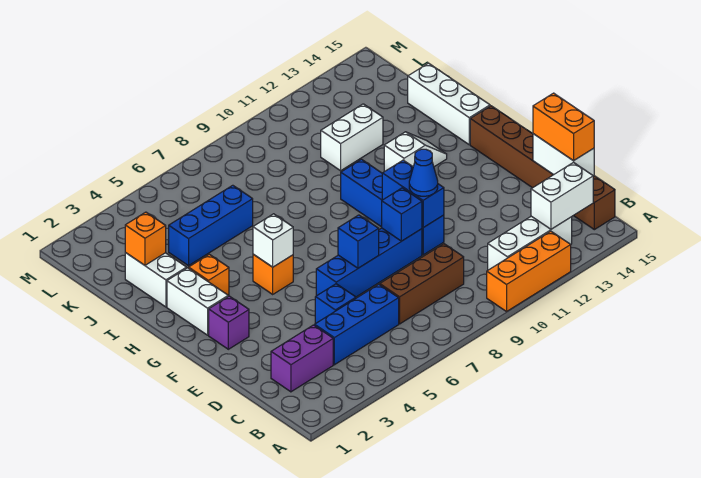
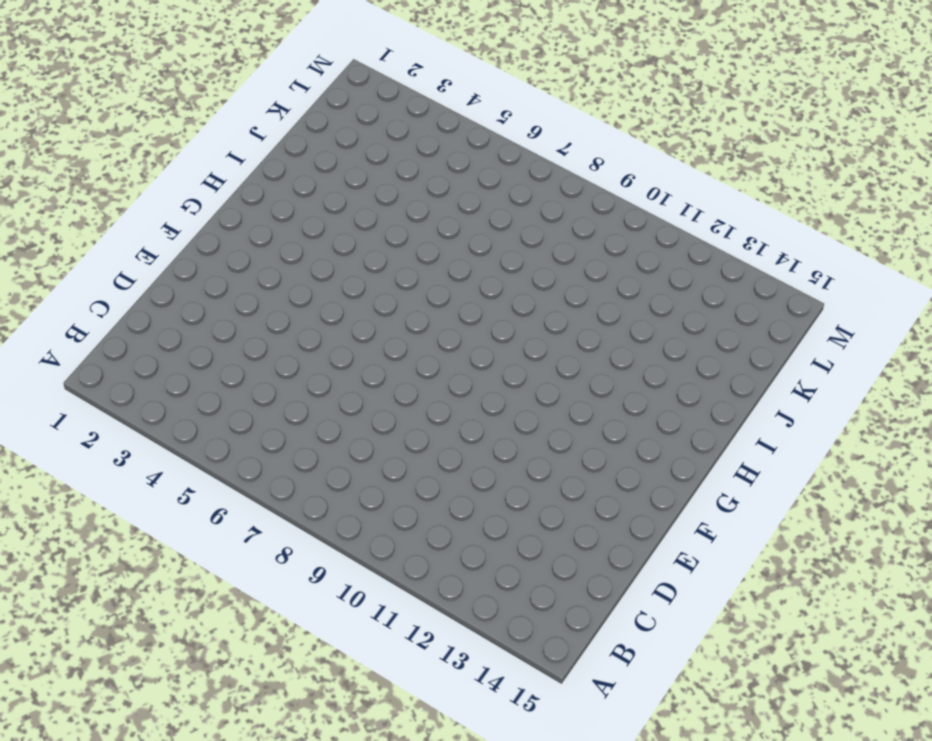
none -> orange 1x3 brick [487,231,571,311]
none -> white 1x3 brick [488,216,572,270]
none -> brown 1x6 brick [470,106,615,230]

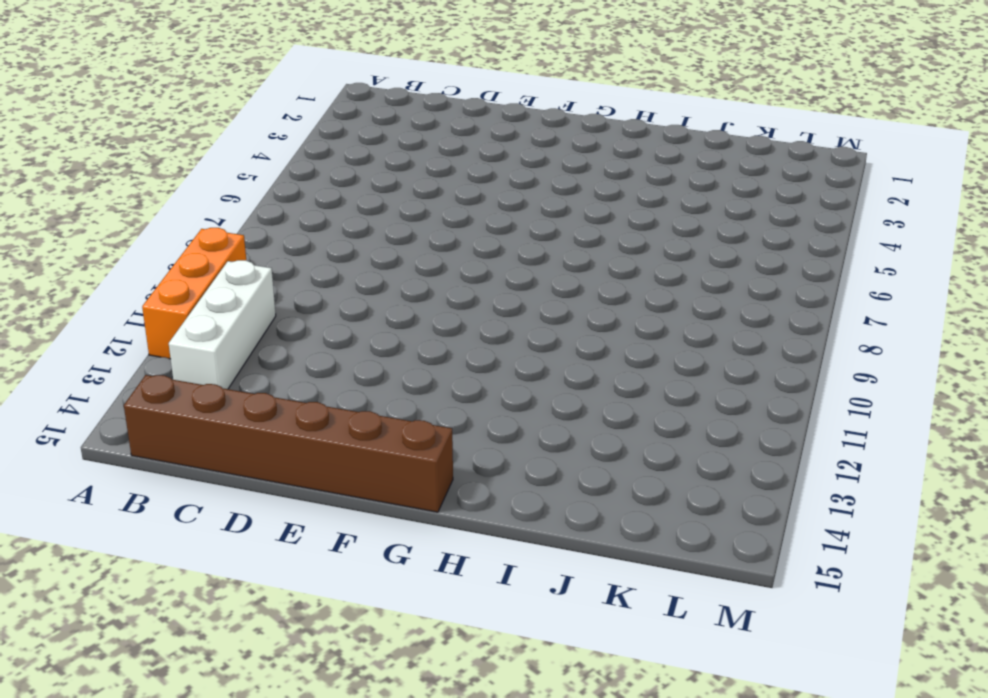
none -> purple 1x2 brick [271,325,333,392]
none -> blue 1x3 brick [315,284,399,365]
none -> brown 1x3 brick [380,244,464,324]

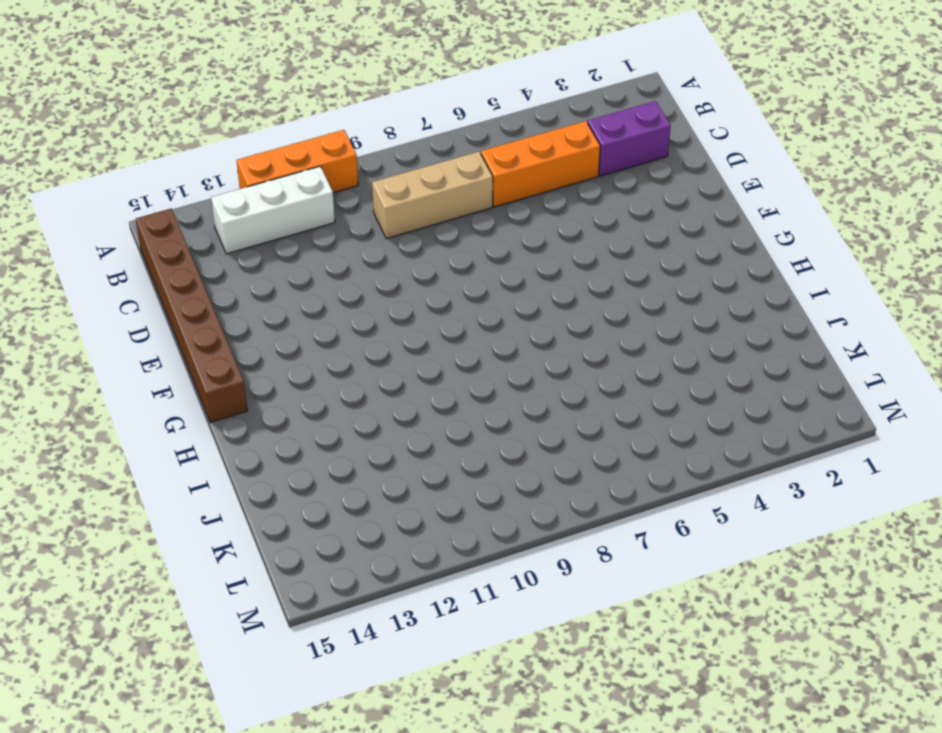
orange 1x3 brick [481,121,600,207] -> blue 1x3 brick [315,284,399,365]
tan 1x3 brick [372,152,493,239] -> brown 1x3 brick [380,244,464,324]
none -> blue 1x1 brick [315,284,356,324]
none -> blue 1x4 brick [316,228,422,297]
none -> blue 1x4 brick [341,159,444,255]

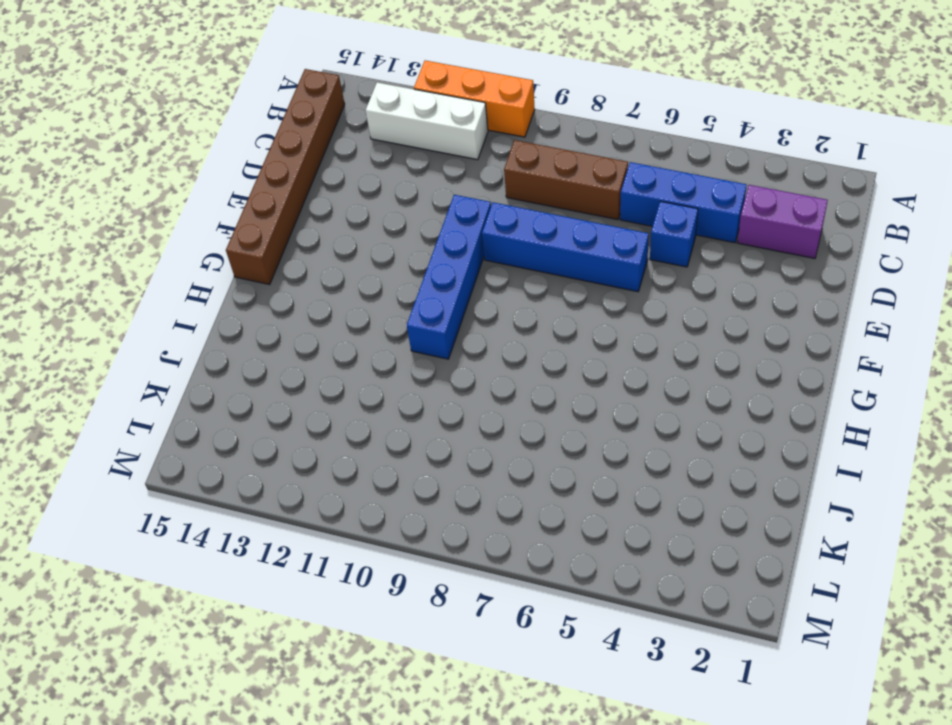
none -> purple 1x1 brick [209,296,249,349]
none -> white 1x2 brick [167,268,228,335]
none -> orange 1x1 brick [253,254,293,294]

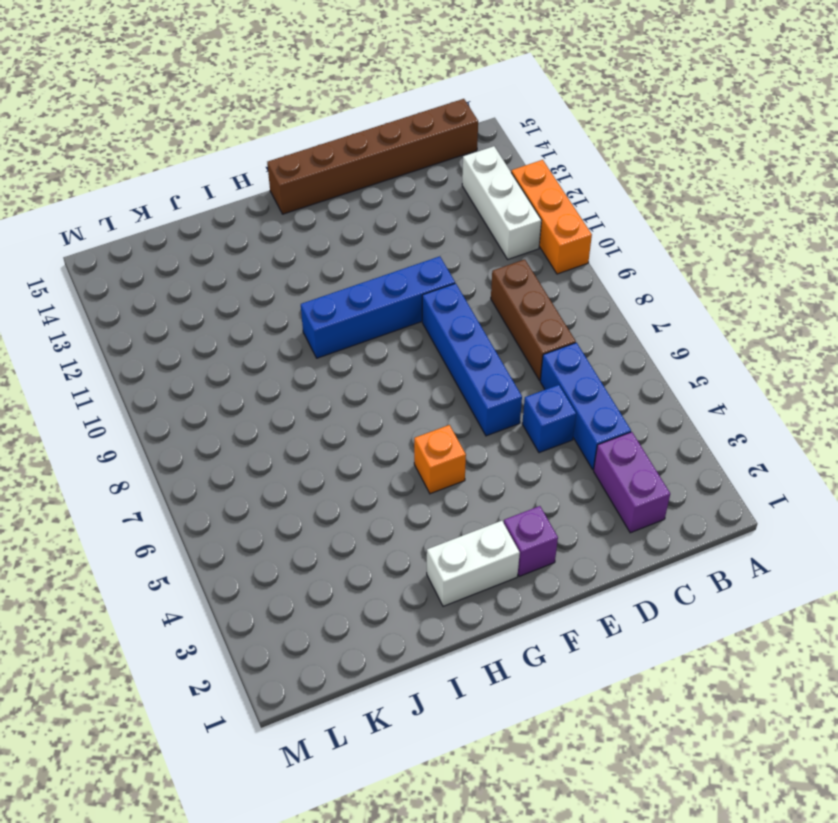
none -> orange 1x1 brick [189,254,229,295]
none -> white 1x2 slope [384,132,447,172]
none -> white 1x3 brick [408,63,490,145]

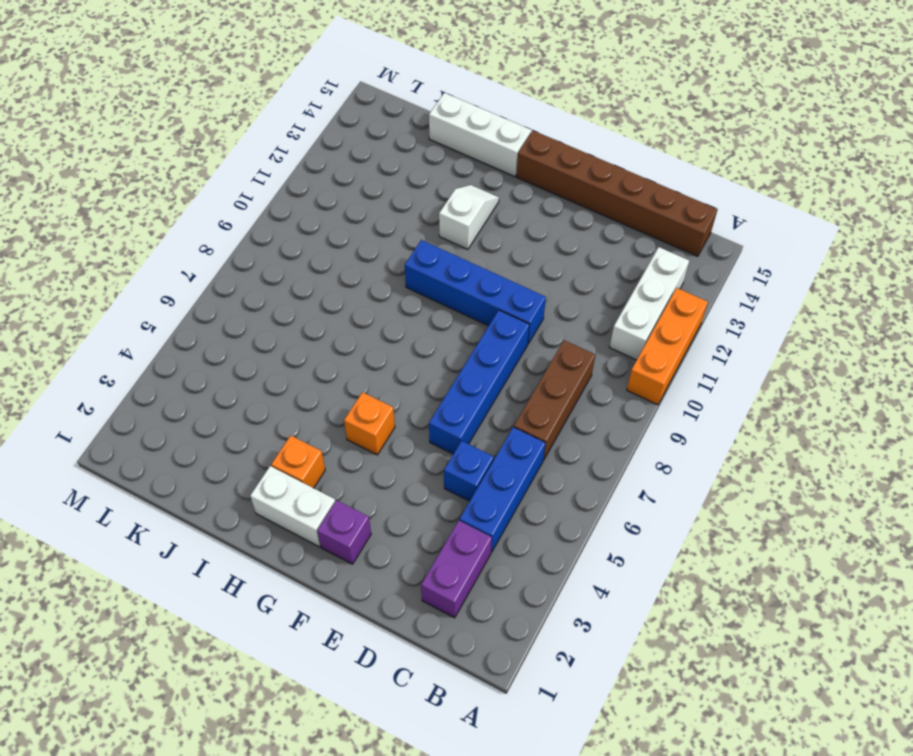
none -> white 1x2 brick [125,253,187,307]
none -> blue 1x3 brick [169,185,253,266]
none -> white 1x2 brick [321,104,383,171]

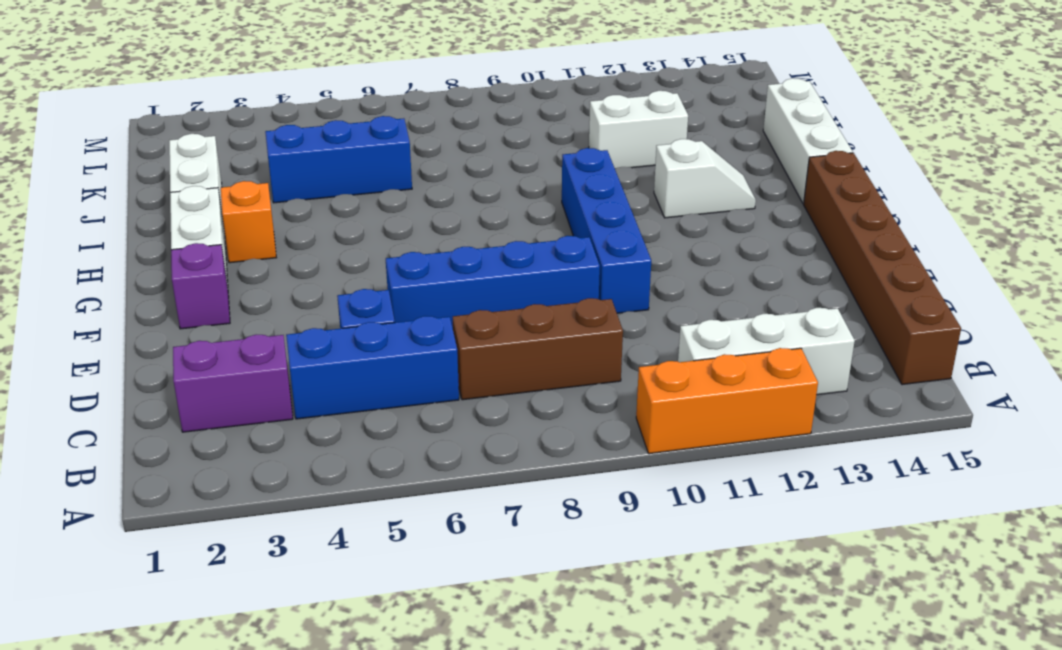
none -> orange 1x1 brick [253,254,293,294]
none -> white 1x2 brick [531,162,593,229]
none -> white 1x2 brick [533,134,594,176]

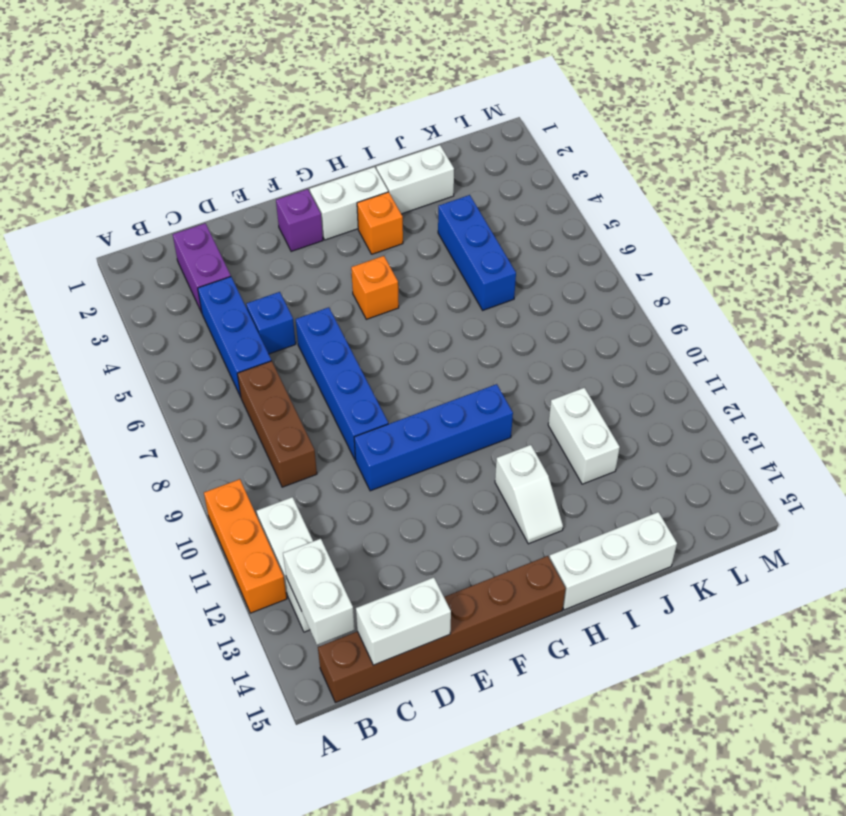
none -> blue 1x1 brick [338,215,379,268]
none -> blue 1x1 brick [382,188,422,241]
none -> blue 1x2 brick [382,160,444,228]

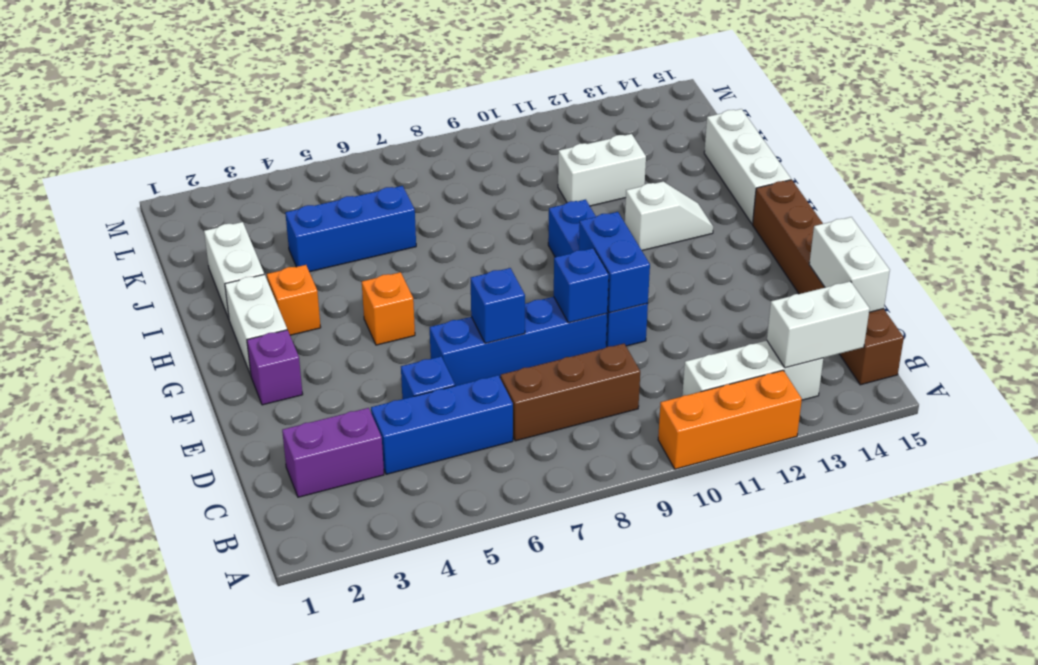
none -> white 1x1 brick [253,214,293,267]
none -> orange 1x1 brick [125,212,166,265]
none -> orange 1x2 brick [533,93,594,161]

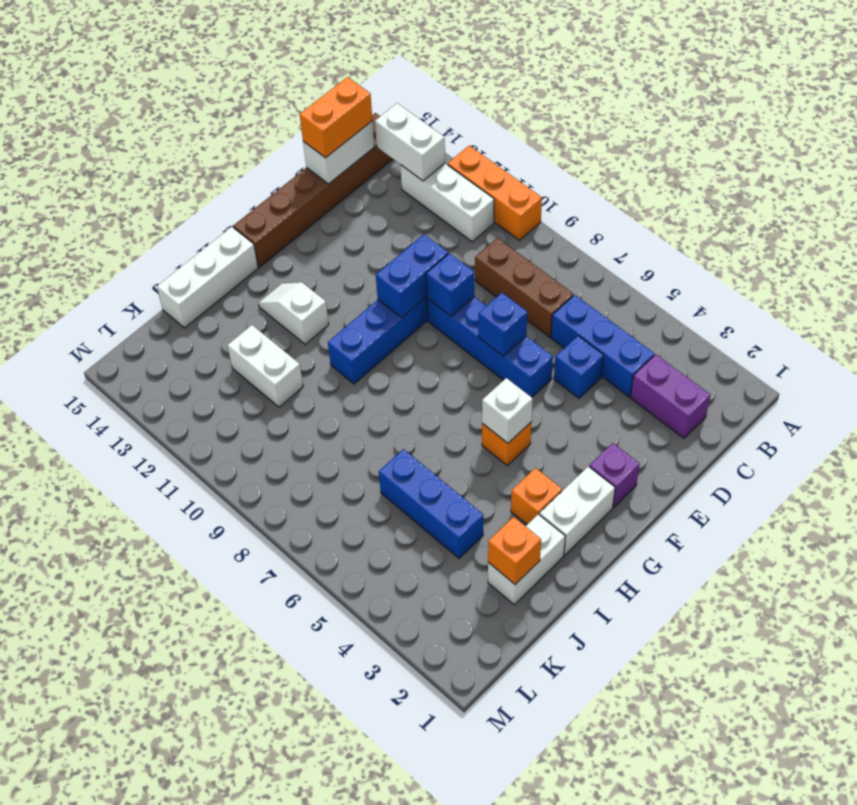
none -> blue 1x1 cone [409,149,438,196]

